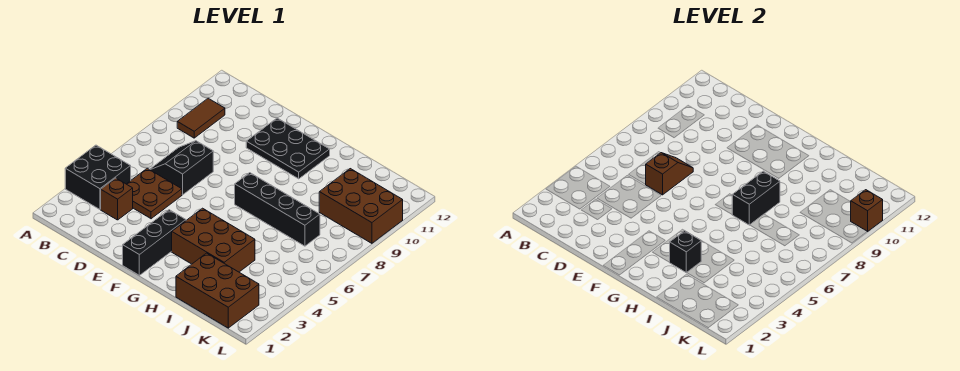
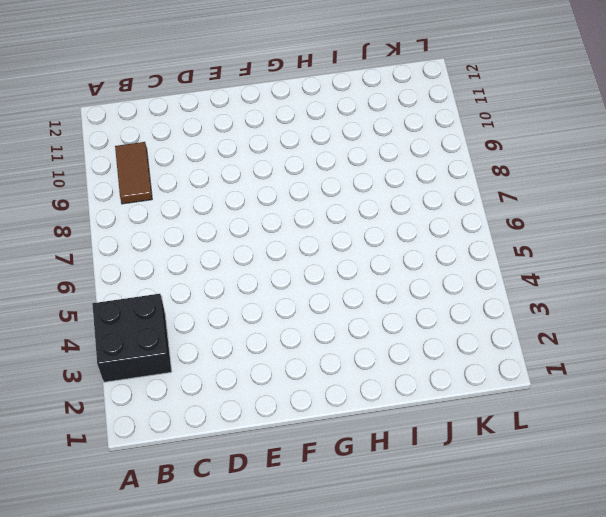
none -> brown 1x1 brick [101,178,133,220]
none -> brown 2x2 plate [127,168,182,219]
none -> black 2x2 slope [150,141,213,195]

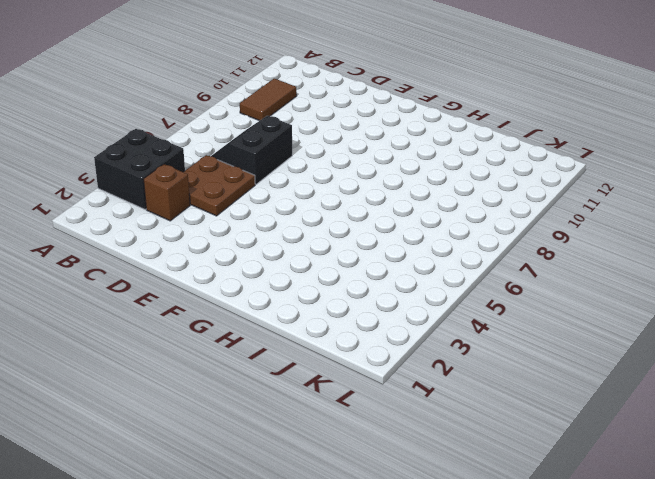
none -> black 2x3 plate [246,118,330,179]
none -> black 1x3 brick [123,210,186,275]
none -> brown 2x3 brick [172,208,255,272]

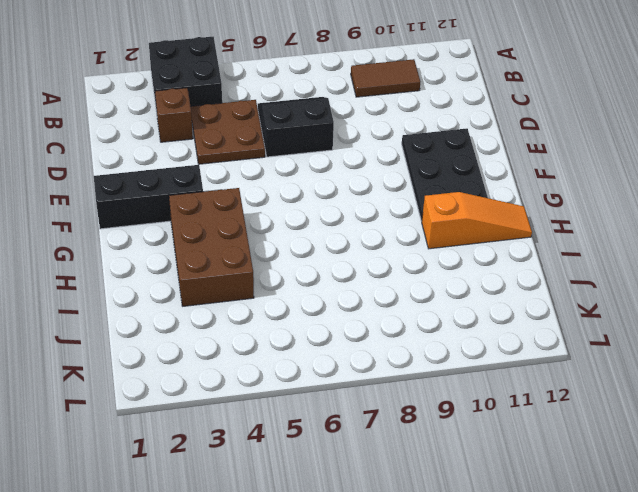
orange 1x3 slope [422,192,532,249] -> none
none -> black 1x4 brick [235,173,320,246]
none -> brown 2x3 brick [176,253,259,328]
none -> brown 2x3 brick [319,169,403,243]

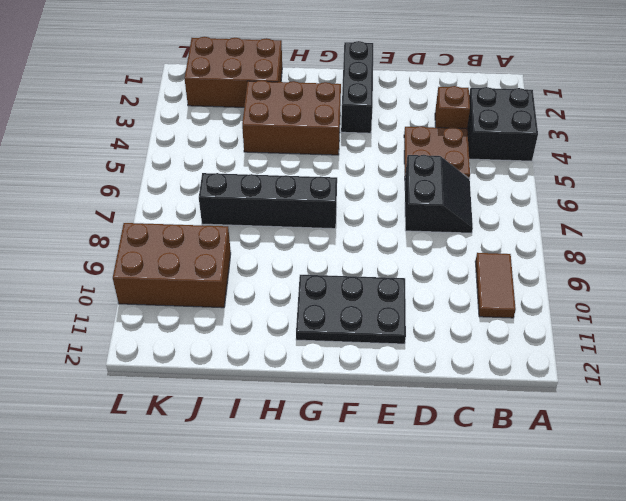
none -> brown 1x2 slope [645,153,693,195]
none -> black 1x1 brick [670,231,701,273]
none -> black 1x2 brick [732,171,780,225]

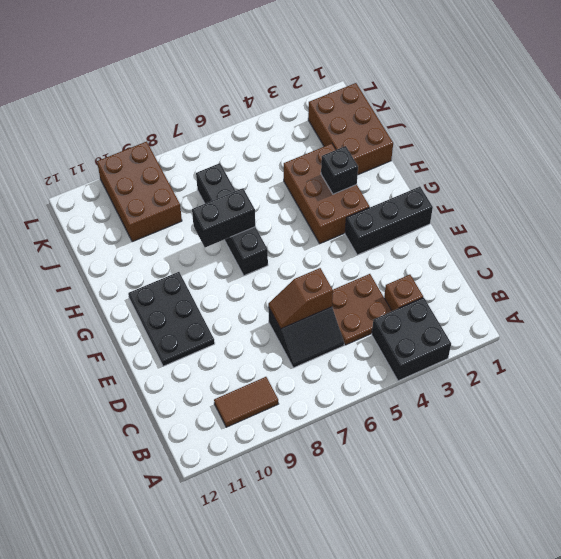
none -> brown 1x1 brick [851,190,883,232]

